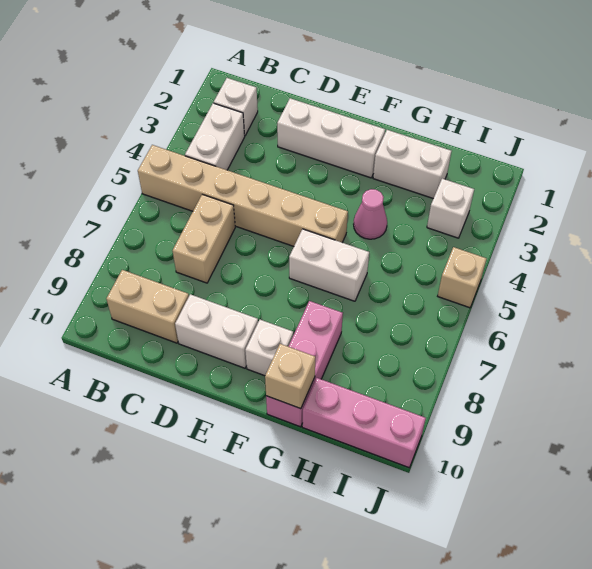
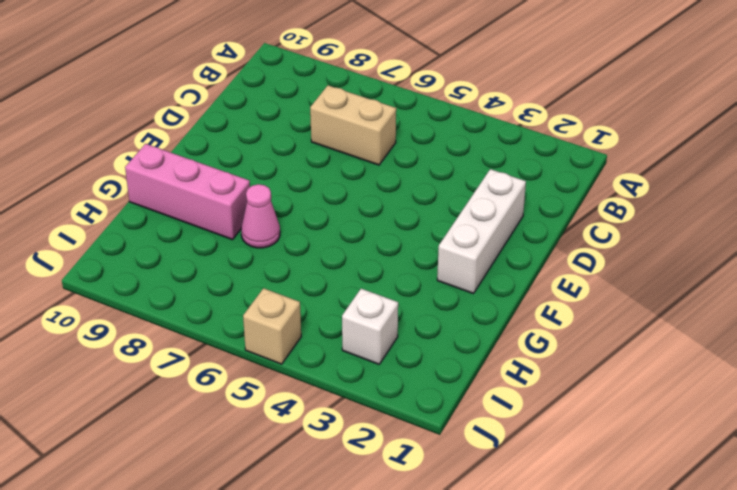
pink 1x1 cone [241,184,280,248] -> pink 1x1 cone moved to [354,189,387,239]
none -> tan 1x6 brick [138,145,348,246]
none -> white 1x1 brick [214,78,258,136]
none -> white 1x2 brick [185,103,245,170]

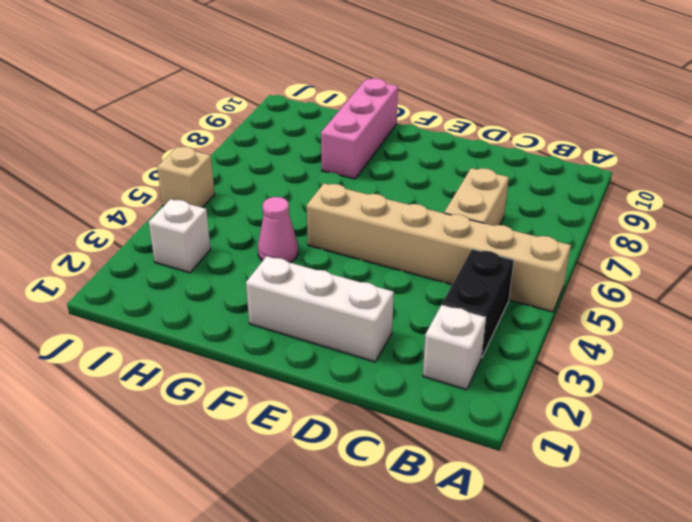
black 1x2 brick [442,249,514,358] -> white 1x2 brick [185,103,245,170]
none -> tan 1x2 brick [106,270,189,343]
none -> white 1x2 brick [175,294,258,368]
none -> white 1x2 brick [289,229,369,301]

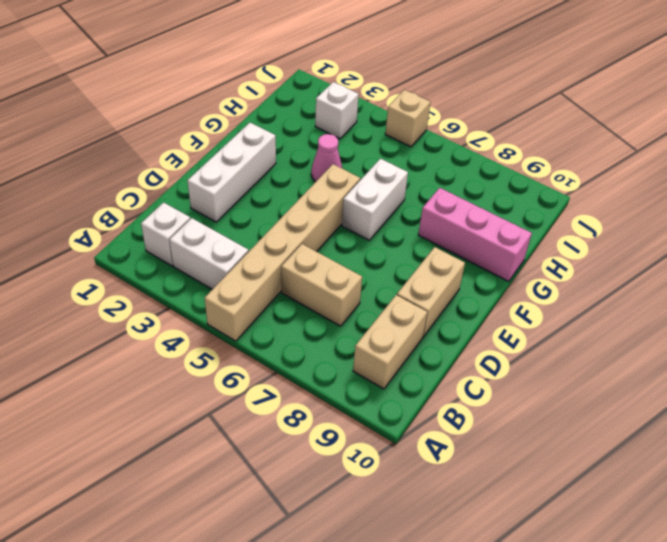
tan 1x2 brick [397,247,465,337] -> white 1x2 brick [175,294,258,368]
none -> white 1x1 brick [245,320,293,376]
none -> white 1x2 brick [373,130,451,199]
none -> pink 1x3 brick [302,378,426,468]

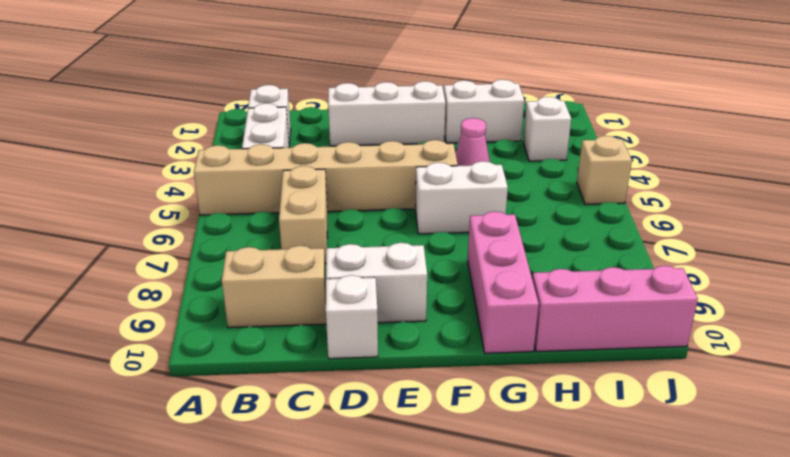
white 1x1 brick [326,275,378,359] -> white 1x1 brick moved to [245,320,293,376]
none -> tan 1x1 brick [265,344,315,409]

